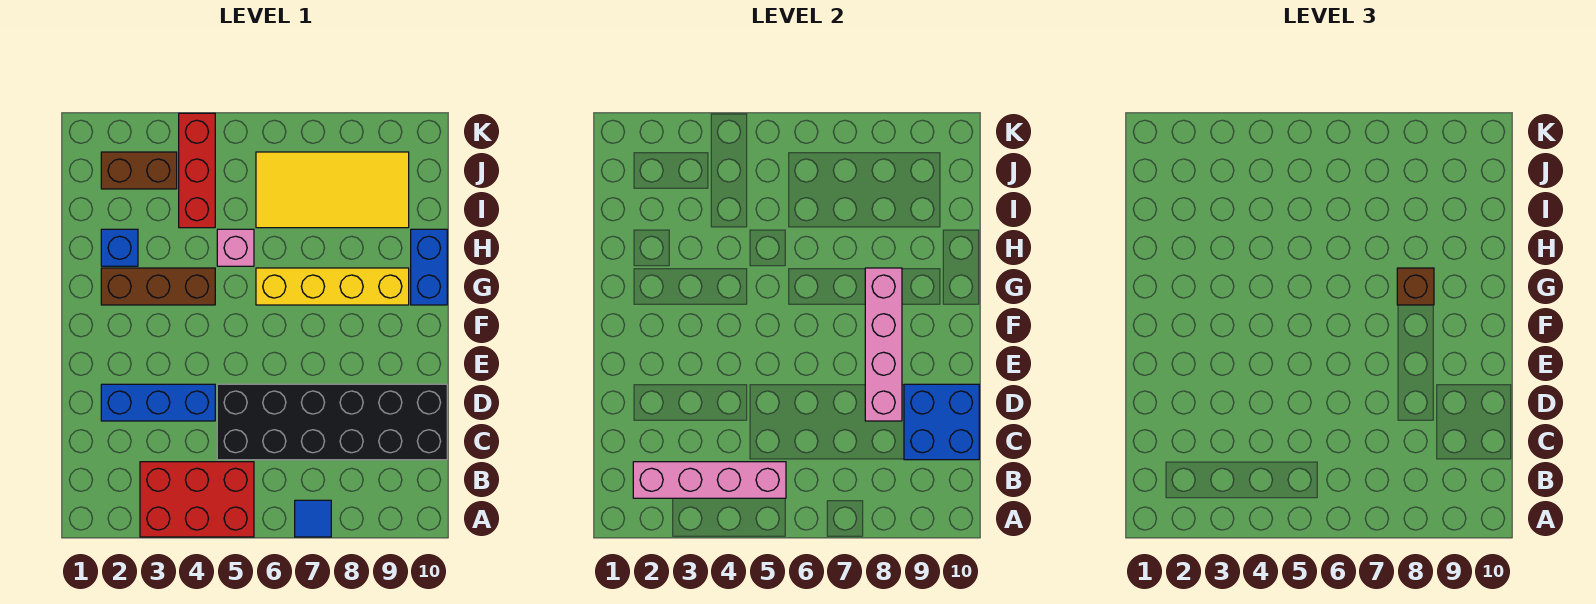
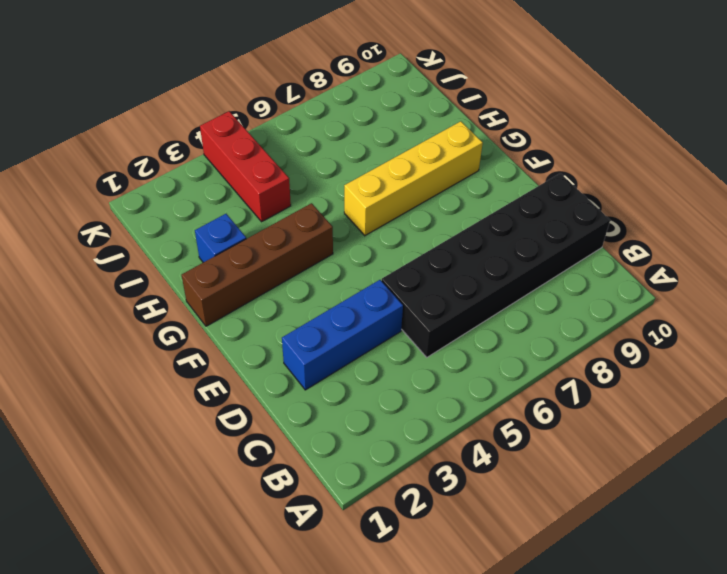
brown 1x4 brick [182,203,333,326] -> brown 1x3 brick [101,268,215,305]
none -> red 2x3 brick [140,462,254,537]
none -> blue 1x1 tile [295,500,331,537]
none -> blue 1x2 brick [411,229,447,305]

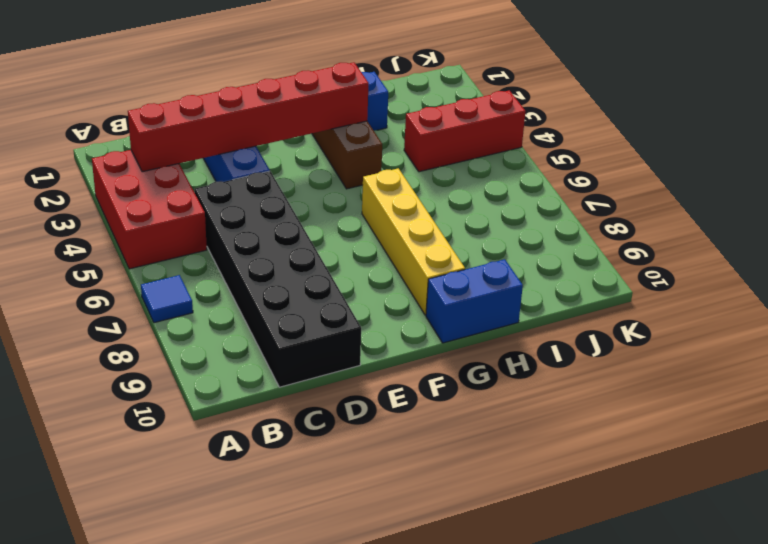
red 1x6 brick [128,62,369,172] -> pink 1x4 brick [633,462,786,498]
none -> pink 1x1 brick [217,229,254,266]
none -> yellow 2x4 tile [256,152,409,228]
none -> brown 1x2 brick [101,152,177,189]

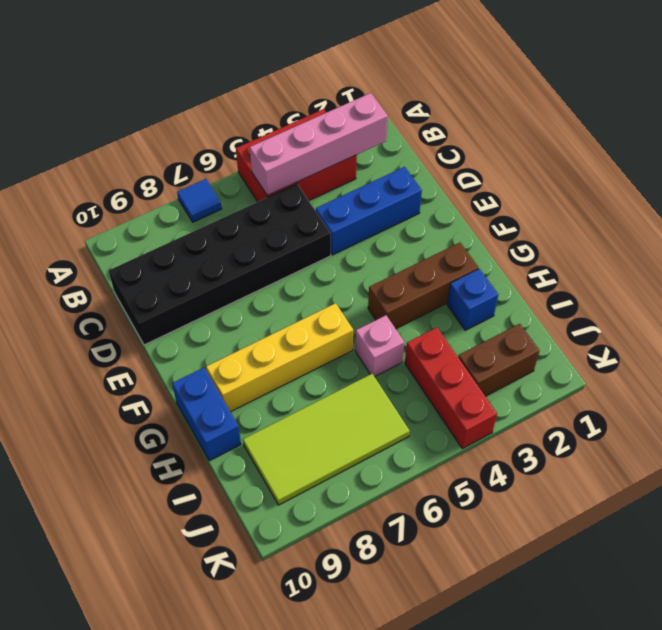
lime 2x4 tile [243,374,410,505] -> yellow 2x4 tile [256,152,409,228]
none -> blue 2x2 brick [904,384,979,460]
none -> pink 1x4 brick [865,268,902,421]
none -> brown 1x1 brick [1397,268,1434,305]

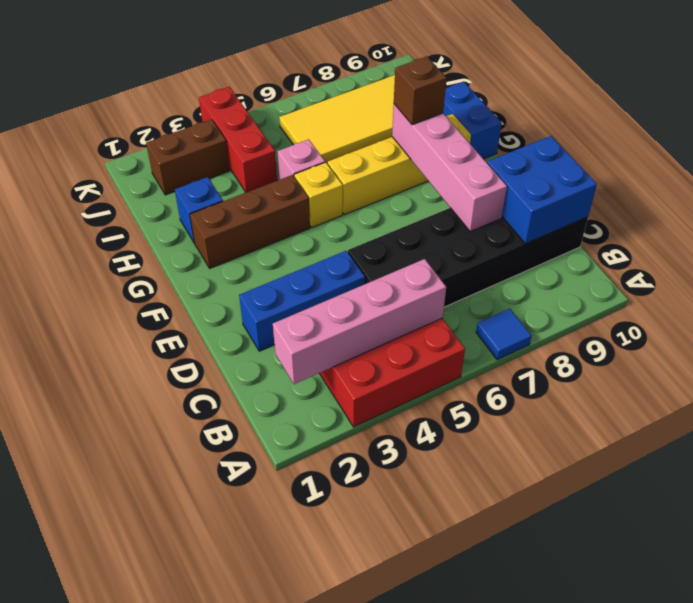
yellow 1x1 brick [294,162,343,227] -> none

